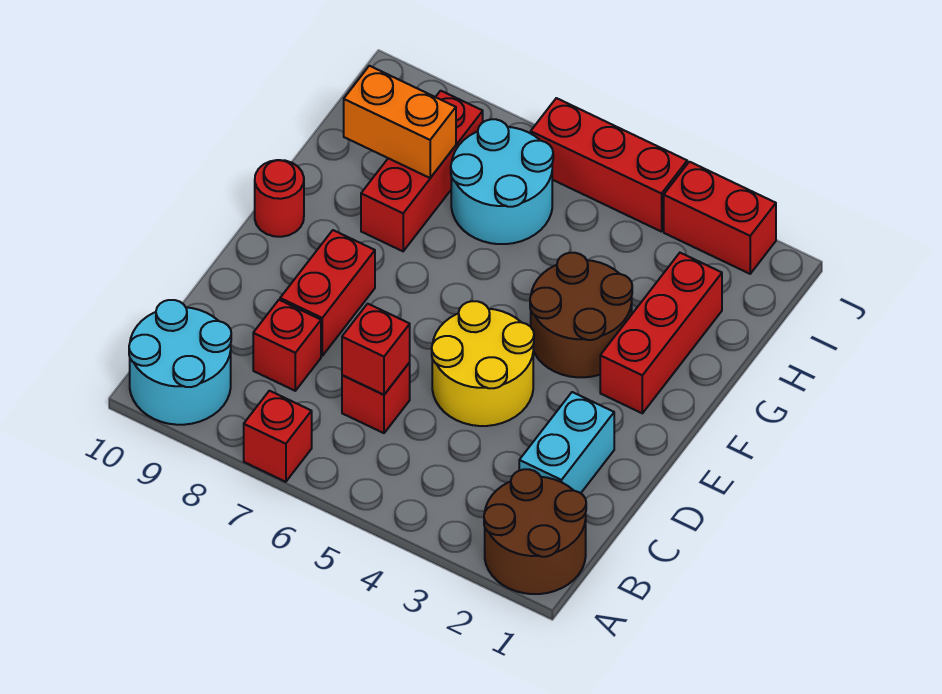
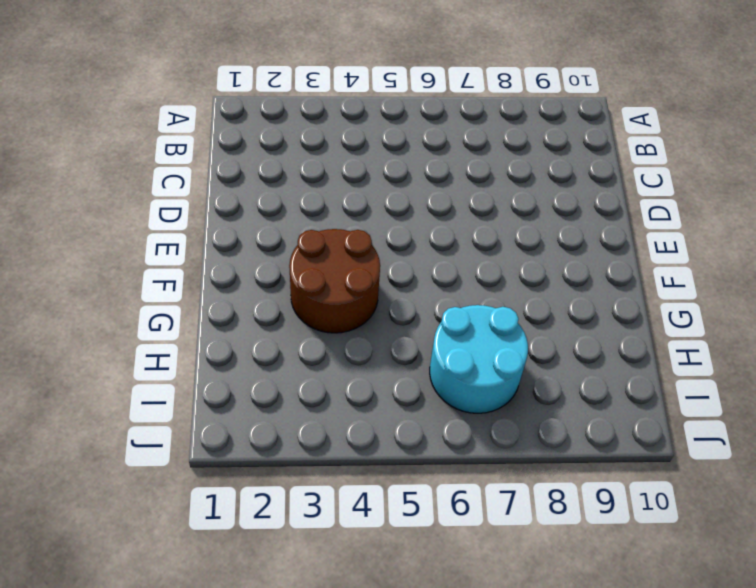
none -> brown 2x2 round brick [484,469,586,594]
none -> red 1x1 brick [244,391,312,482]
none -> cyan 2x2 round brick [129,300,231,425]

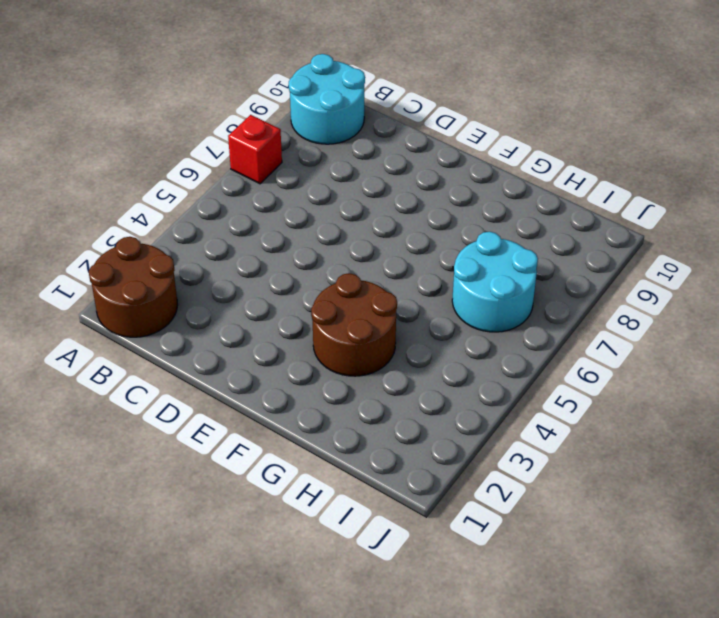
none -> cyan 1x2 brick [519,392,614,493]
none -> red 1x1 brick [342,362,410,433]
none -> red 1x1 brick [253,300,321,391]

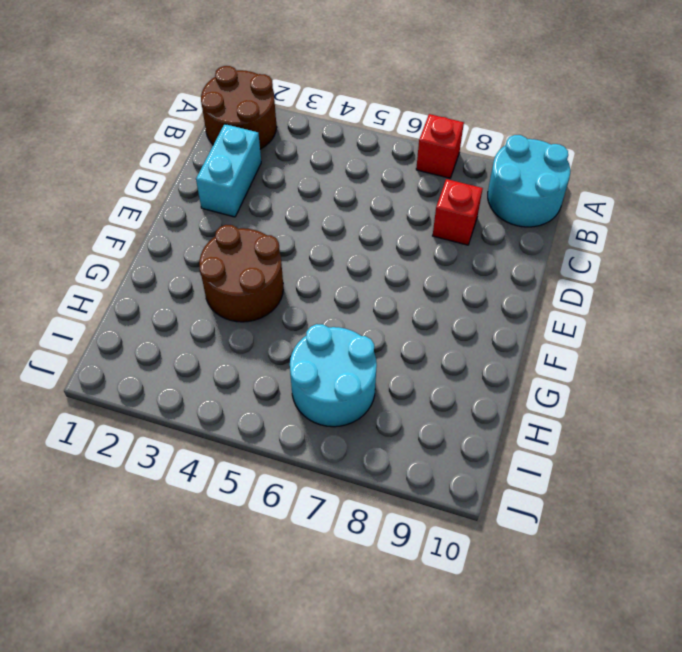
none -> red 1x1 brick [342,362,410,433]
none -> yellow 2x2 round brick [432,301,534,426]
none -> red 1x2 brick [280,230,375,356]

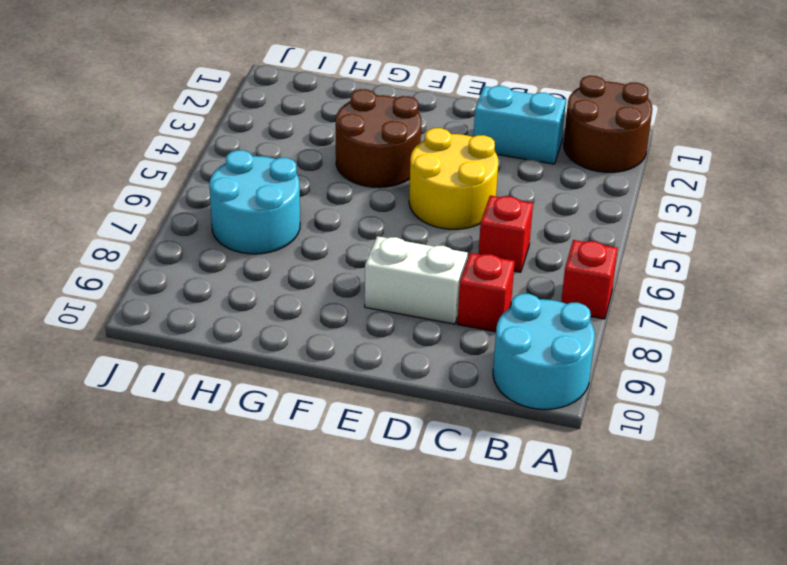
white 1x2 brick [365,236,468,324] -> red 1x2 brick [280,230,375,356]
none -> red 1x3 brick [600,253,722,413]
none -> red 1x1 round brick [255,160,304,237]
none -> red 1x3 brick [361,91,483,251]

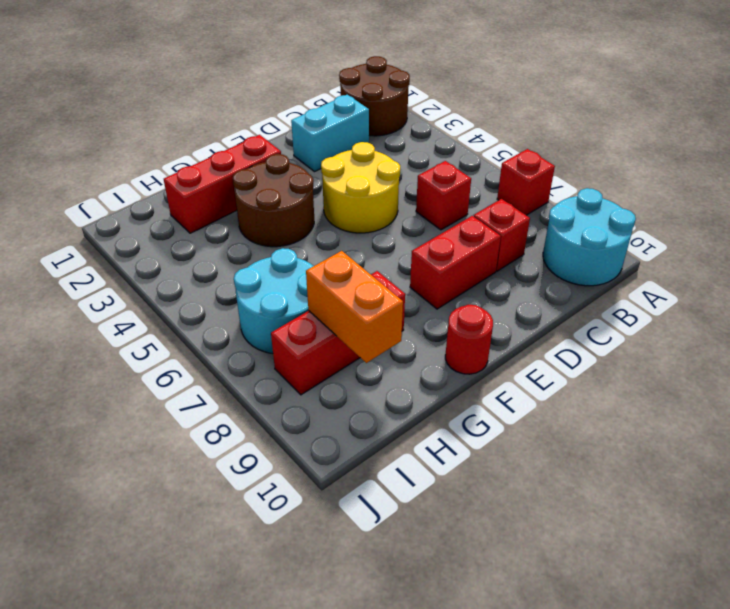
none -> red 1x2 brick [664,162,776,274]
none -> red 1x3 brick [531,98,687,232]
none -> red 1x1 brick [342,304,410,395]

